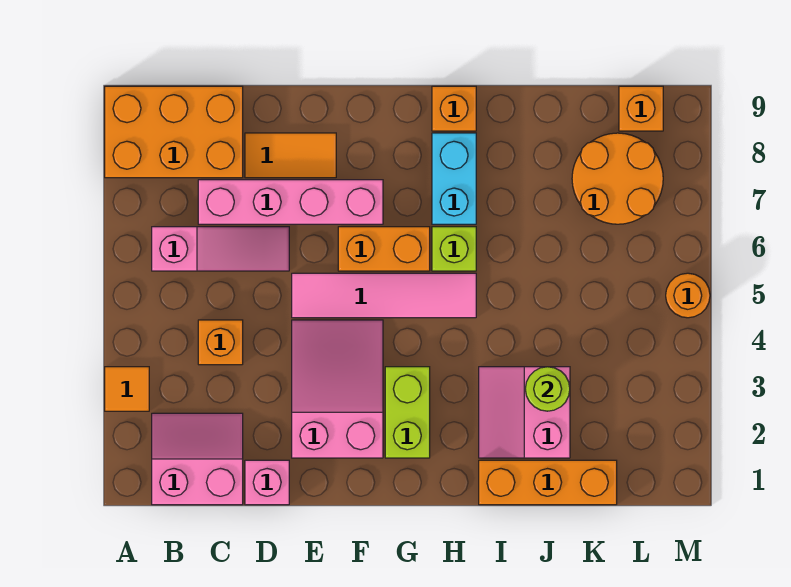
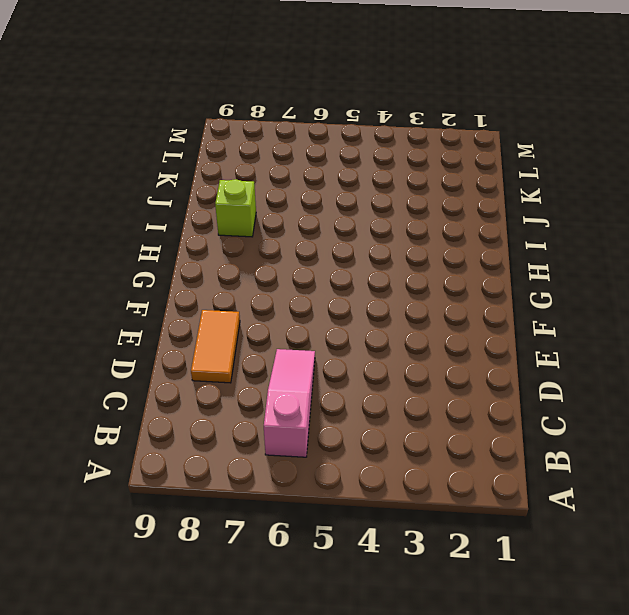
lime 1x1 brick [215,179,256,237] -> lime 1x1 brick moved to [432,227,476,271]
none -> orange 1x1 tile [105,367,149,411]
none -> orange 2x3 brick [105,86,243,178]
none -> pink 2x2 slope [152,413,243,505]

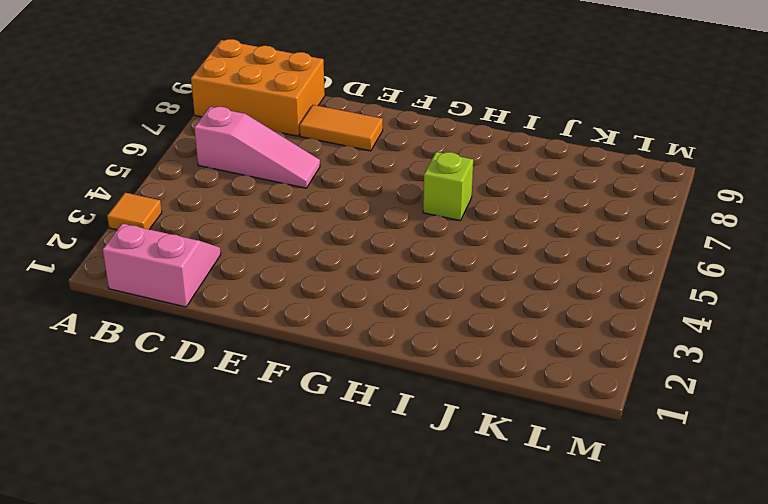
none -> orange 1x1 brick [198,320,243,365]
none -> pink 1x4 brick [198,180,383,224]
none -> pink 1x1 brick [245,460,289,505]

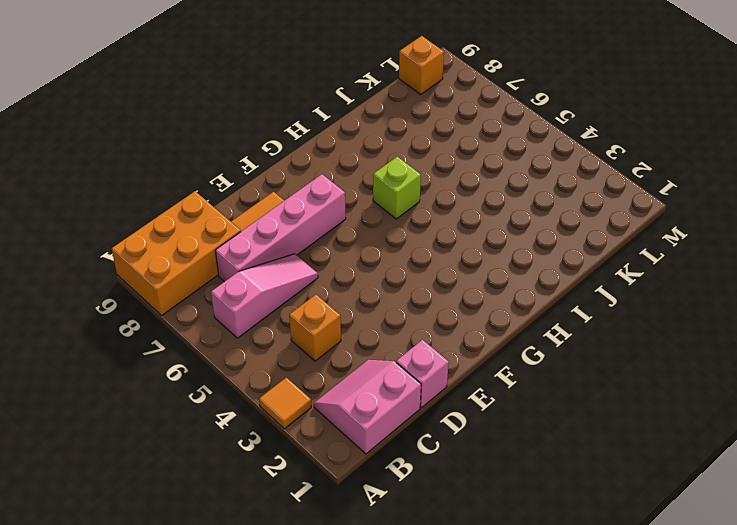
none -> pink 2x3 slope [292,320,383,458]
none -> pink 1x4 tile [292,273,476,318]
none -> orange 1x2 brick [338,227,430,271]

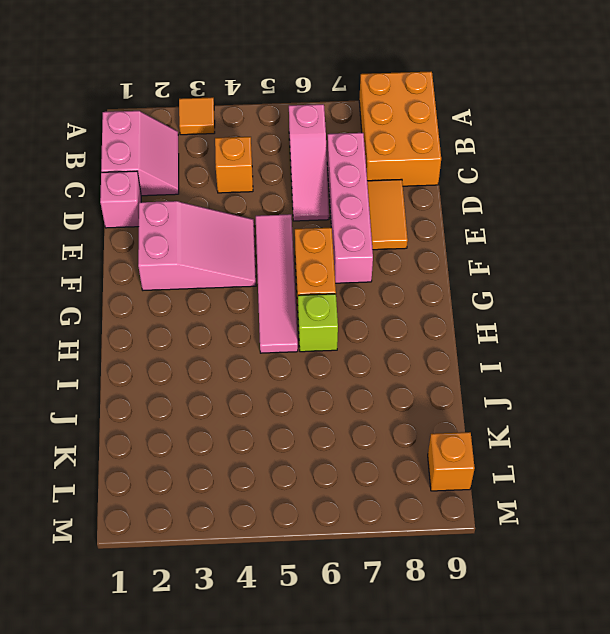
none -> lime 1x2 brick [385,367,430,458]
none -> cyan 1x2 brick [432,133,476,224]
none -> orange 1x1 brick [432,86,476,131]

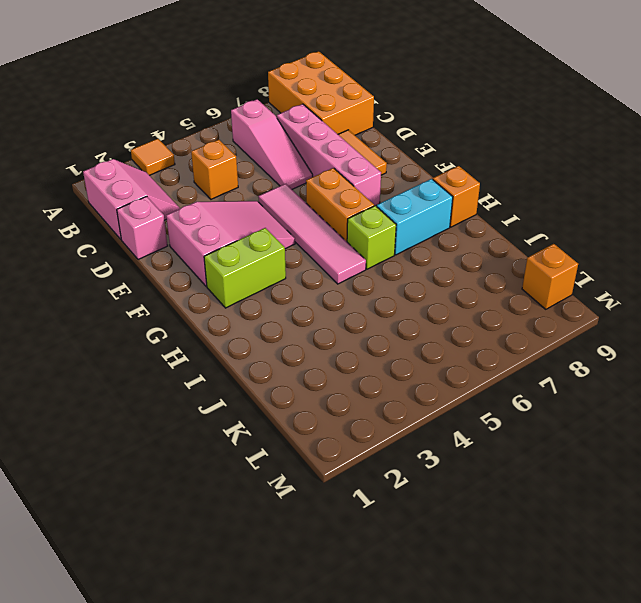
none -> orange 1x3 brick [479,460,617,505]
none -> pink 2x2 slope [479,367,570,458]
none -> orange 2x2 round brick [572,133,663,224]

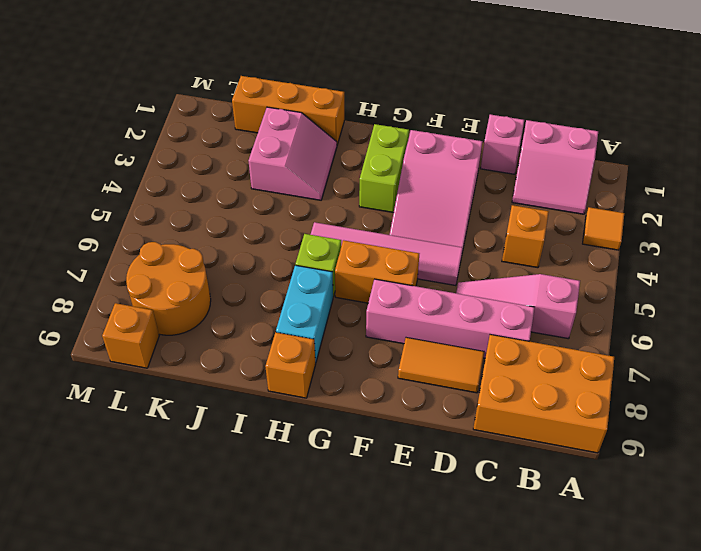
none -> orange 1x1 round brick [666,273,710,318]
none -> lime 1x1 round brick [525,367,570,411]

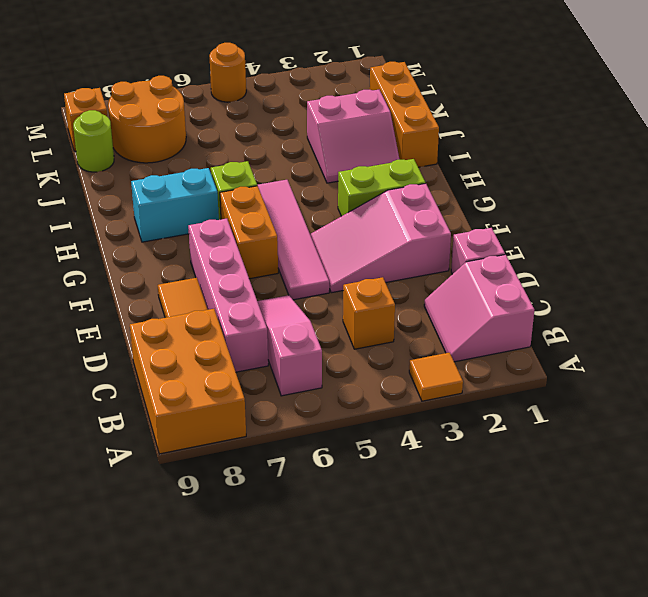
lime 1x1 round brick [73,110,114,172] -> lime 1x1 round brick moved to [525,367,570,411]
none -> orange 1x1 brick [432,86,476,131]

